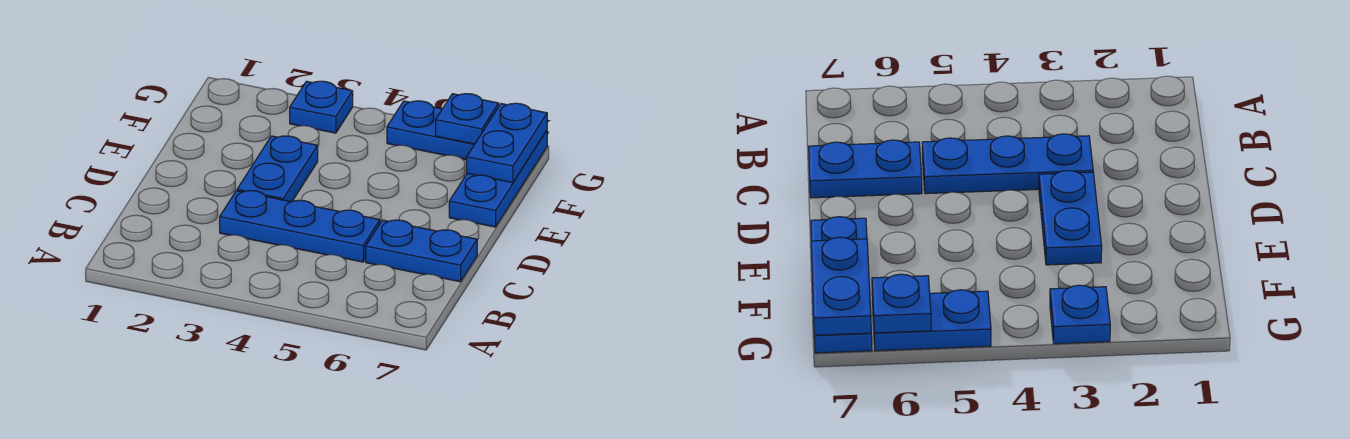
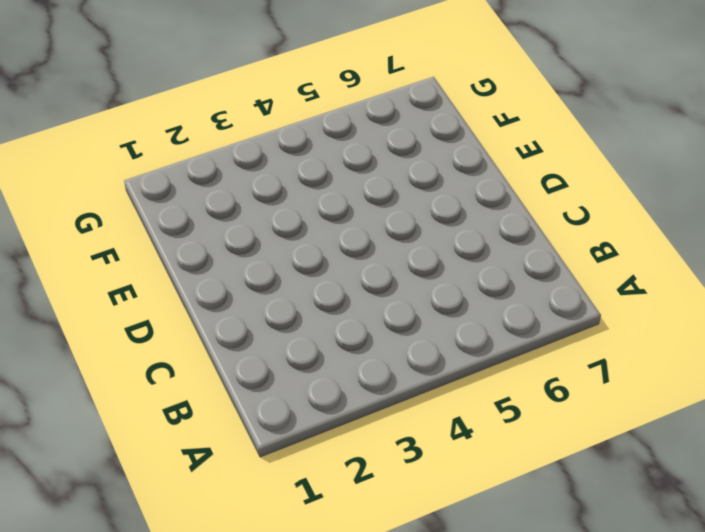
none -> blue 1x3 plate [220,191,380,262]
none -> blue 1x2 plate [366,220,477,282]

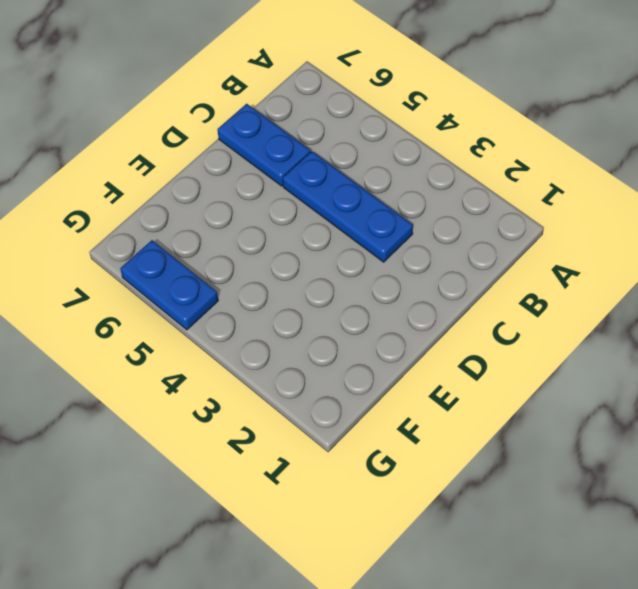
none -> blue 1x2 plate [237,136,318,202]
none -> blue 1x3 plate [449,131,547,227]

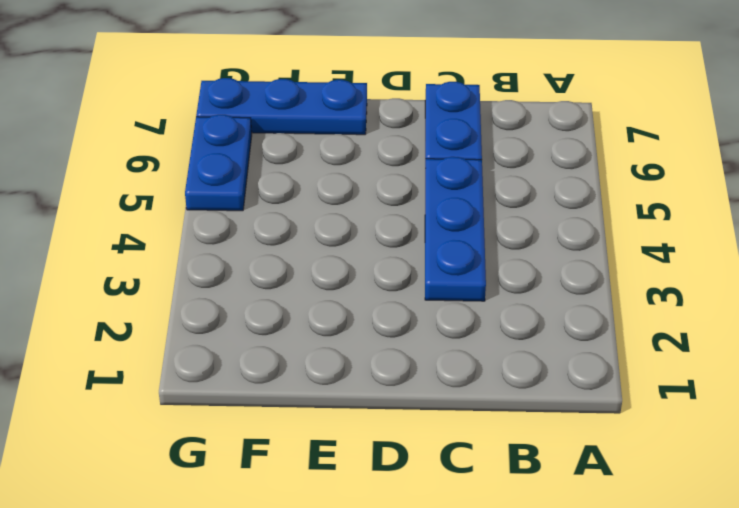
none -> blue 1x2 plate [237,136,318,202]
none -> blue 1x1 plate [290,81,353,133]

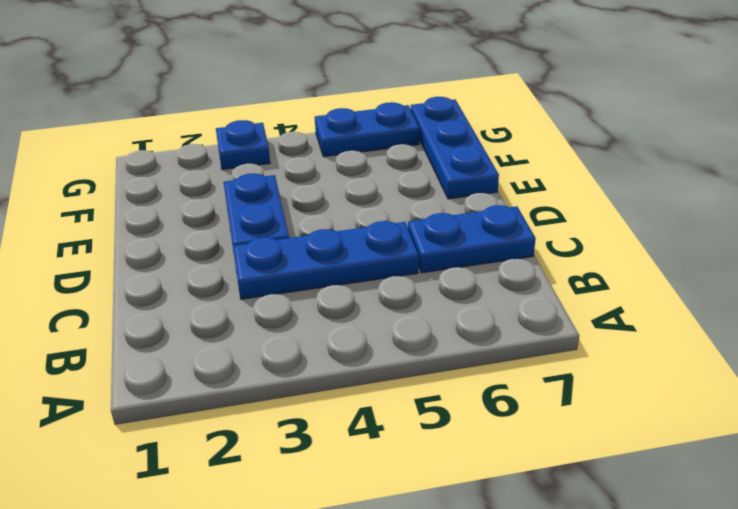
none -> blue 1x2 plate [467,103,547,183]
none -> blue 1x1 plate [436,94,499,144]

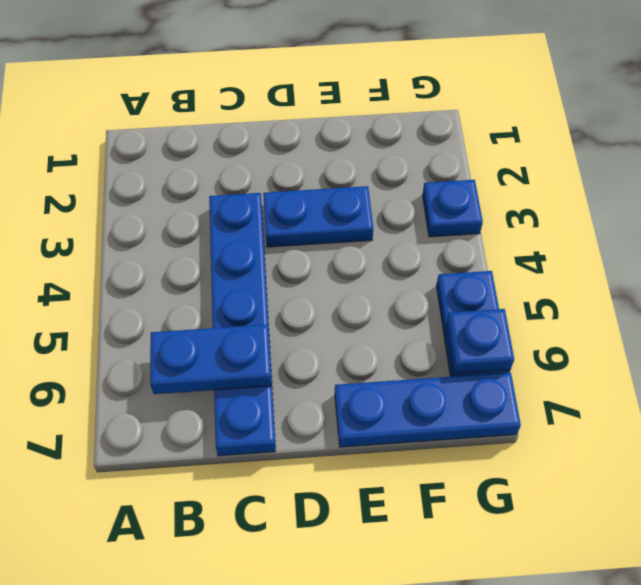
blue 1x2 plate [150,325,272,394] -> blue 1x2 plate moved to [467,103,547,183]

